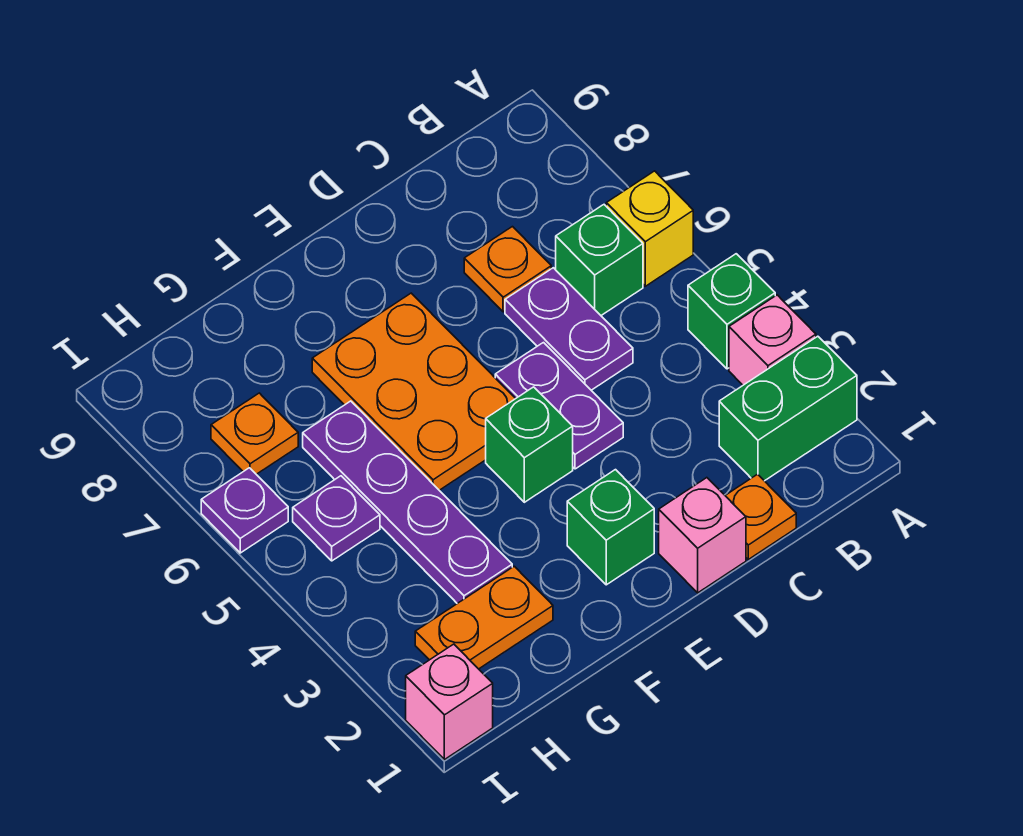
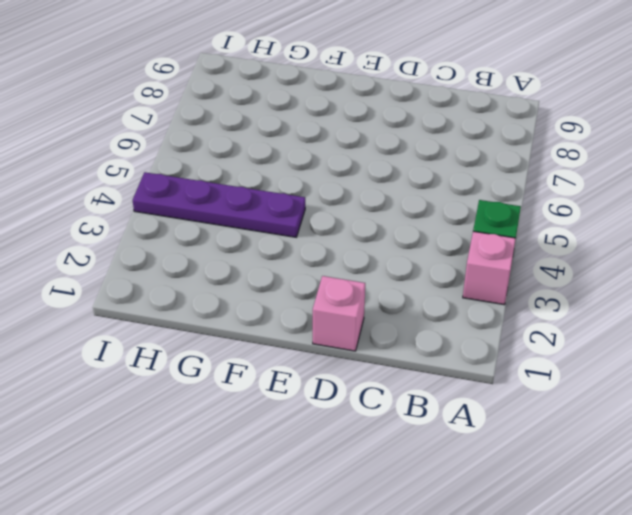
purple 1x4 plate [133,172,305,237] -> purple 1x4 plate turned to [303,401,512,603]
none -> green 1x2 brick [719,336,857,481]
none -> yellow 1x1 brick [606,171,693,286]
none -> green 1x1 brick [556,205,643,315]

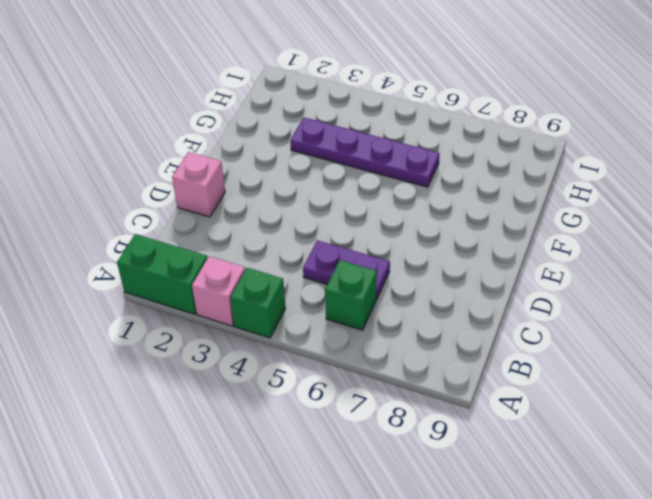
green 1x2 brick [117,234,207,314] -> green 1x2 brick turned to [719,336,857,481]
none -> yellow 1x1 brick [606,171,693,286]
none -> orange 1x1 plate [725,474,796,559]
none -> orange 1x1 plate [464,227,551,312]

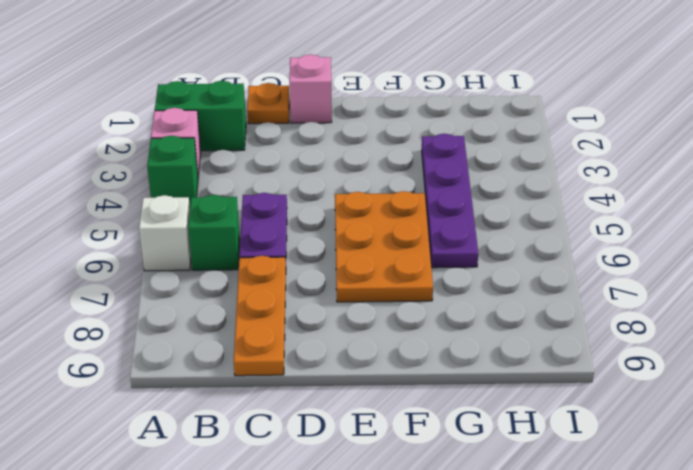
white 1x1 brick [139,195,191,271] -> yellow 1x1 brick [606,171,693,286]
orange 1x3 plate [234,256,286,376] -> orange 1x1 plate [464,227,551,312]
none -> purple 1x2 plate [495,343,623,469]
none -> green 1x1 brick [567,470,654,585]
none -> green 1x1 brick [486,387,573,502]

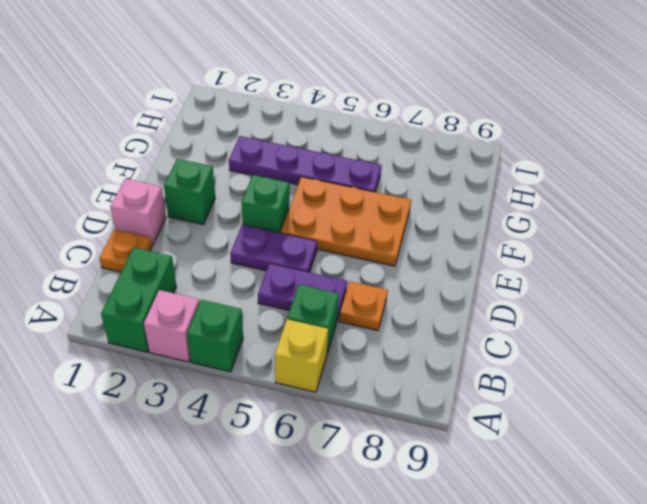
none -> orange 1x2 plate [415,566,553,669]
none -> purple 1x1 plate [293,476,380,561]
none -> orange 1x1 plate [211,393,298,474]

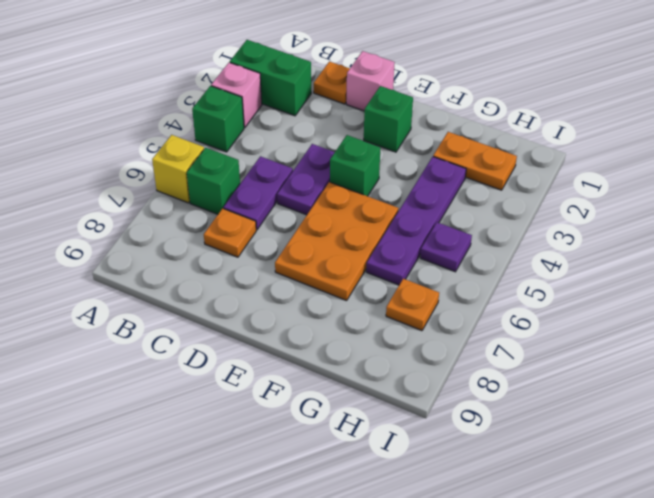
none -> pink 1x1 brick [406,644,493,760]
none -> purple 1x1 plate [201,468,288,553]

